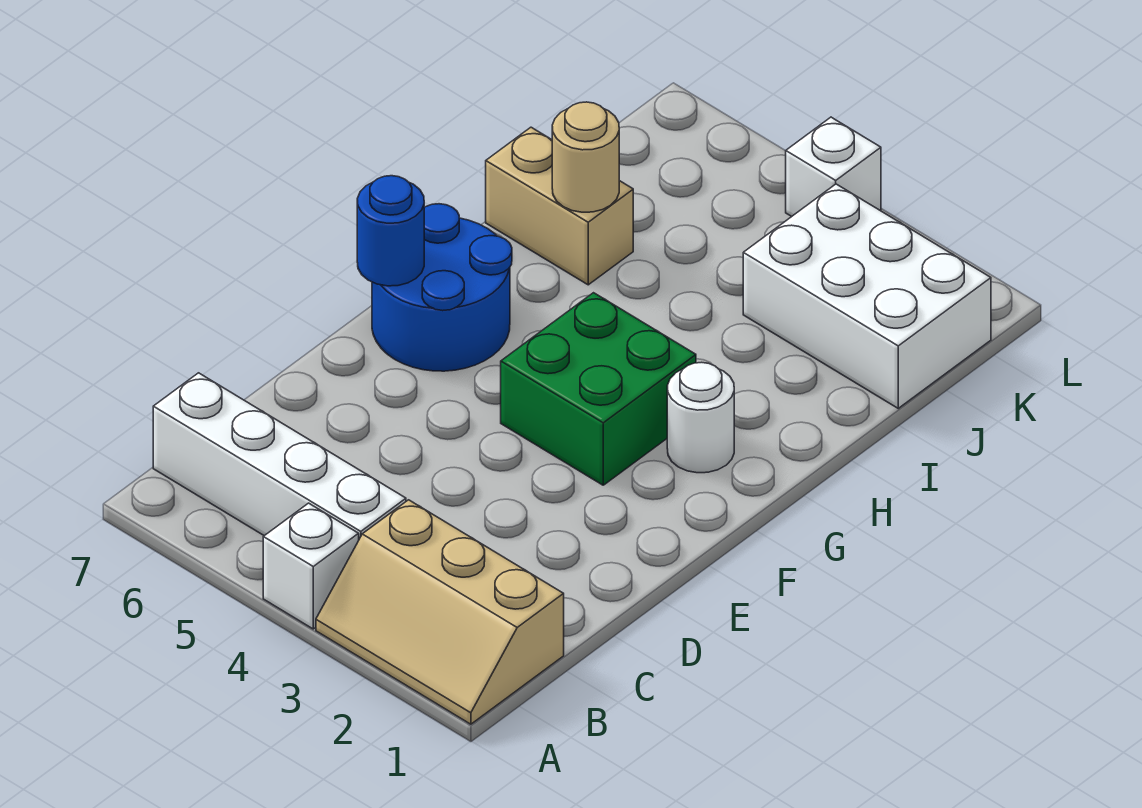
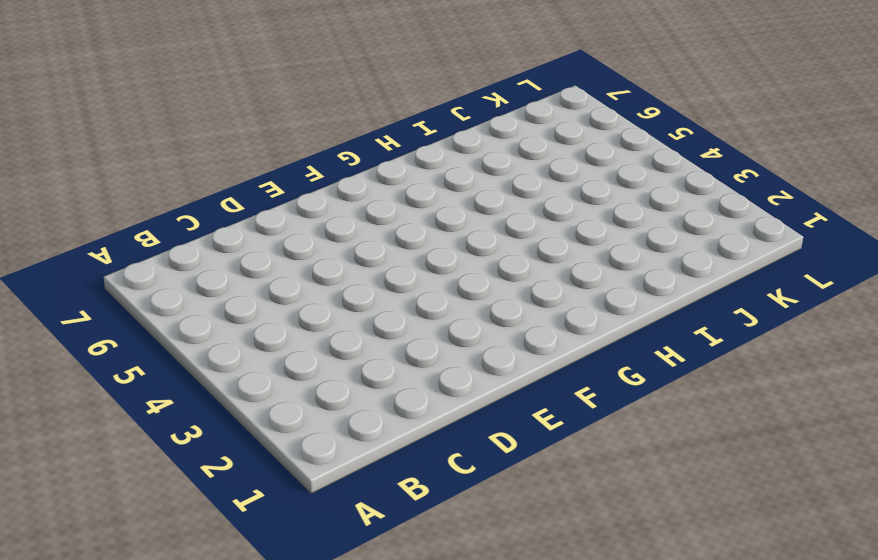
none -> tan 2x3 slope [316,500,564,724]
none -> white 1x1 brick [263,503,359,629]

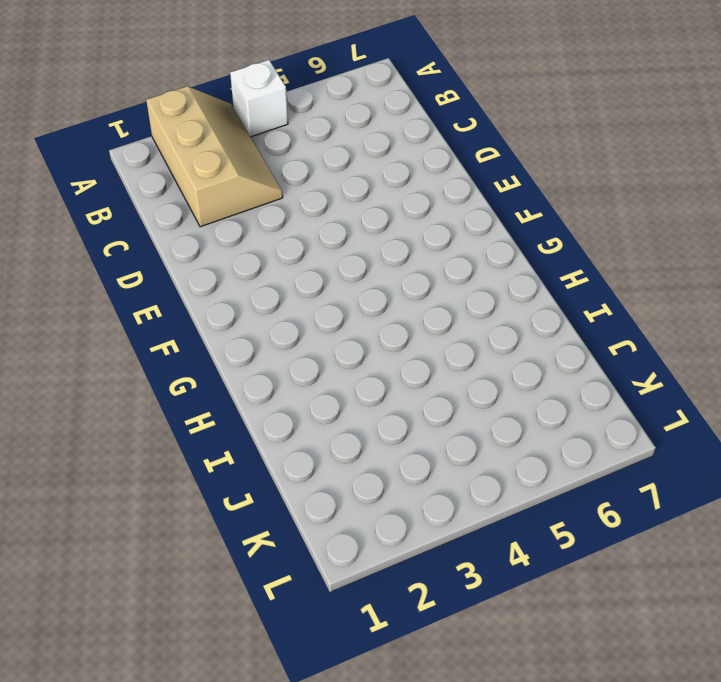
tan 2x3 slope [146,86,283,227] -> tan 2x3 slope turned to [316,500,564,724]
none -> white 1x4 brick [153,373,406,539]
none -> green 2x2 brick [501,293,696,485]

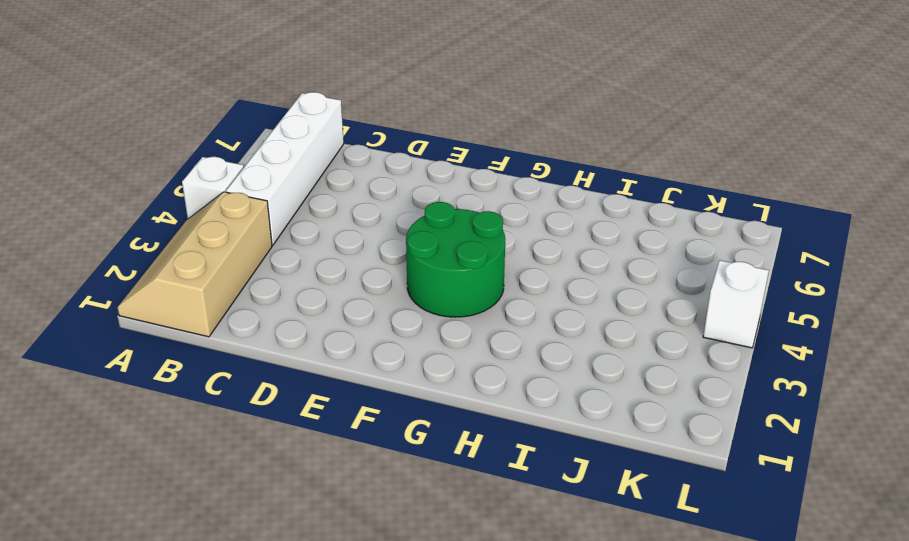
green 2x2 round brick [406,202,505,317] -> green 2x2 brick [501,293,696,485]
none -> blue 2x2 round brick [372,204,512,371]
none -> white 1x1 round brick [667,362,734,473]

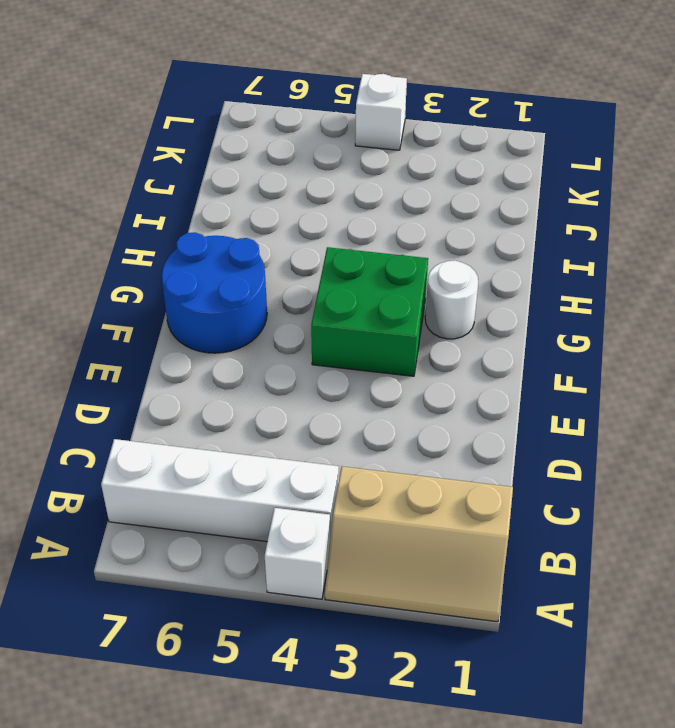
none -> tan 1x2 brick [486,127,633,285]
none -> white 2x3 brick [743,184,991,408]

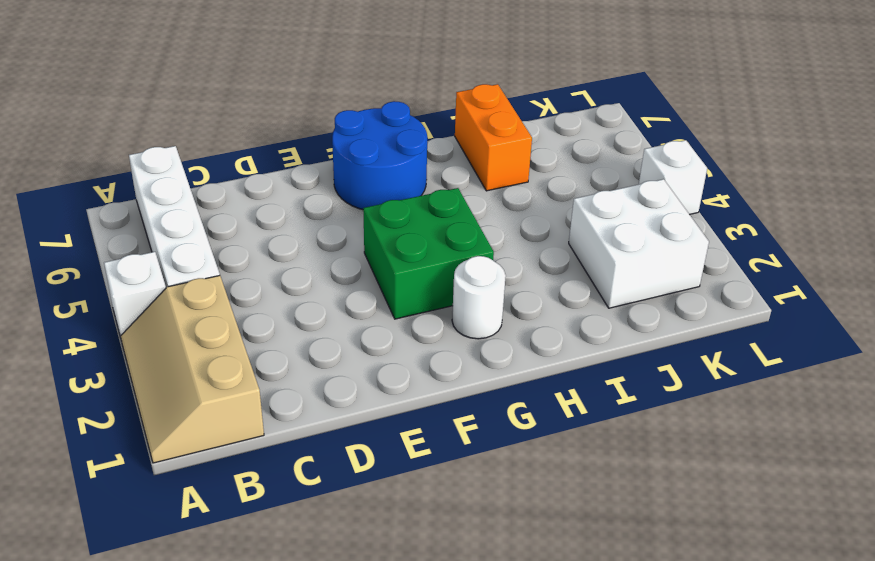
orange 1x2 brick [455,84,532,191] -> tan 1x2 brick [486,127,633,285]
white 2x2 brick [569,179,709,308] -> white 2x3 brick [743,184,991,408]
none -> blue 1x1 round brick [357,176,424,286]
none -> tan 1x1 round brick [552,102,619,212]

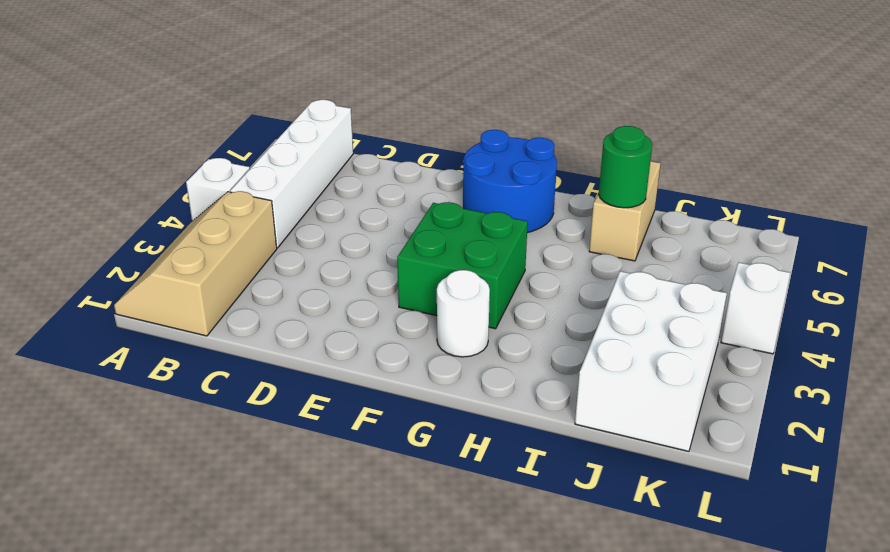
green 1x1 round brick [599,126,652,208] -> tan 1x1 round brick [552,102,619,212]
none -> blue 1x1 round brick [357,176,424,286]

